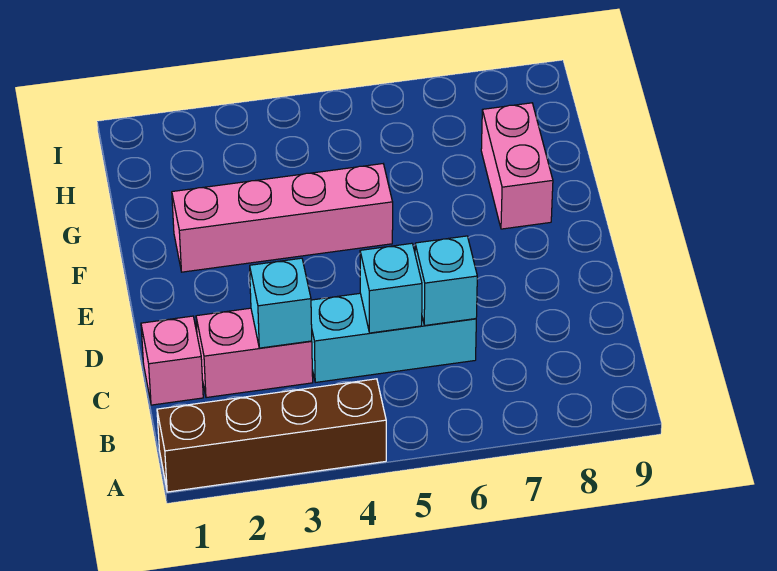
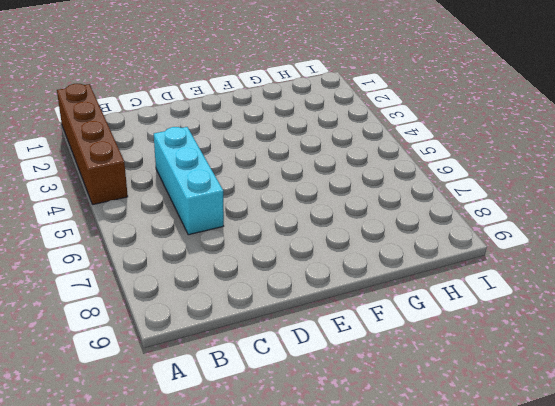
none -> pink 1x1 brick [141,316,203,405]
none -> pink 1x2 brick [196,308,313,398]

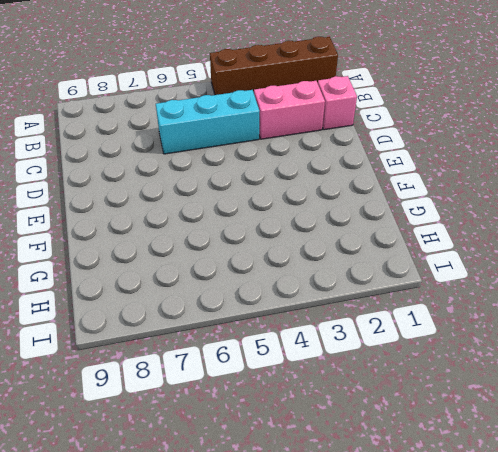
none -> pink 1x4 brick [172,164,393,272]
none -> pink 1x2 brick [481,103,553,229]

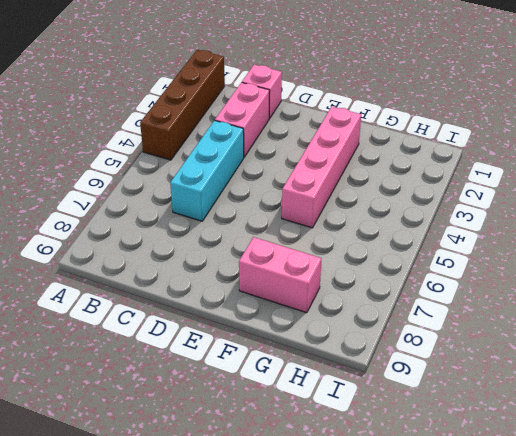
none -> cyan 1x1 brick [250,258,312,348]
none -> cyan 1x1 brick [360,243,422,333]

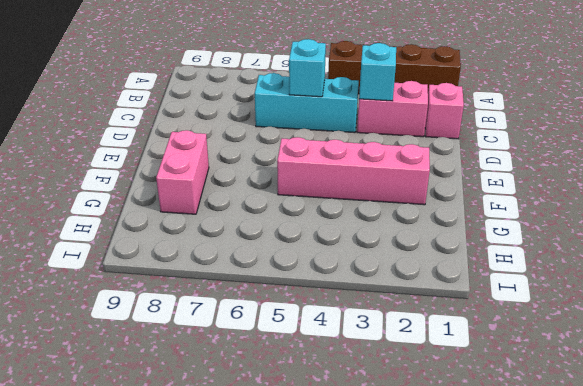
none -> cyan 1x1 brick [415,236,477,325]

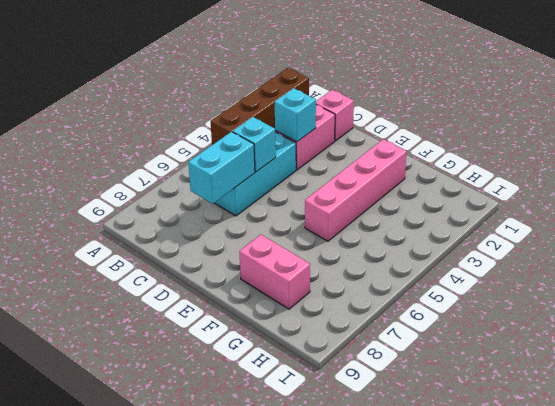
cyan 1x2 brick [188,132,255,204] -> cyan 1x1 brick [415,236,477,325]

